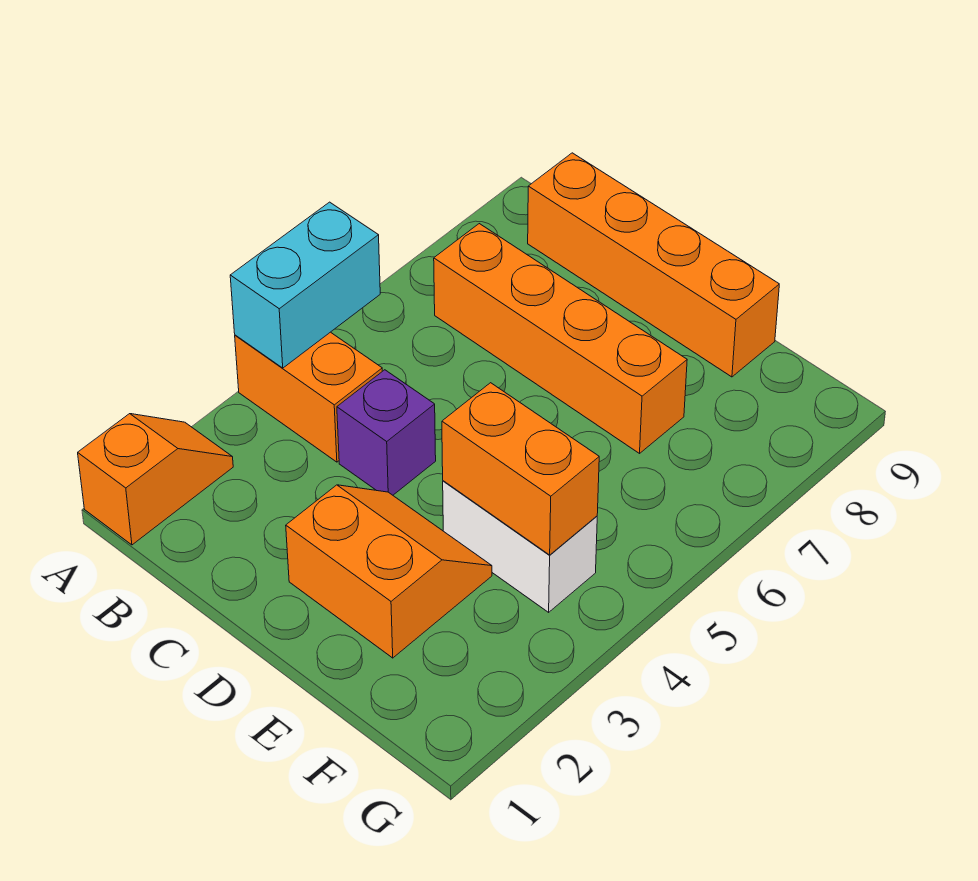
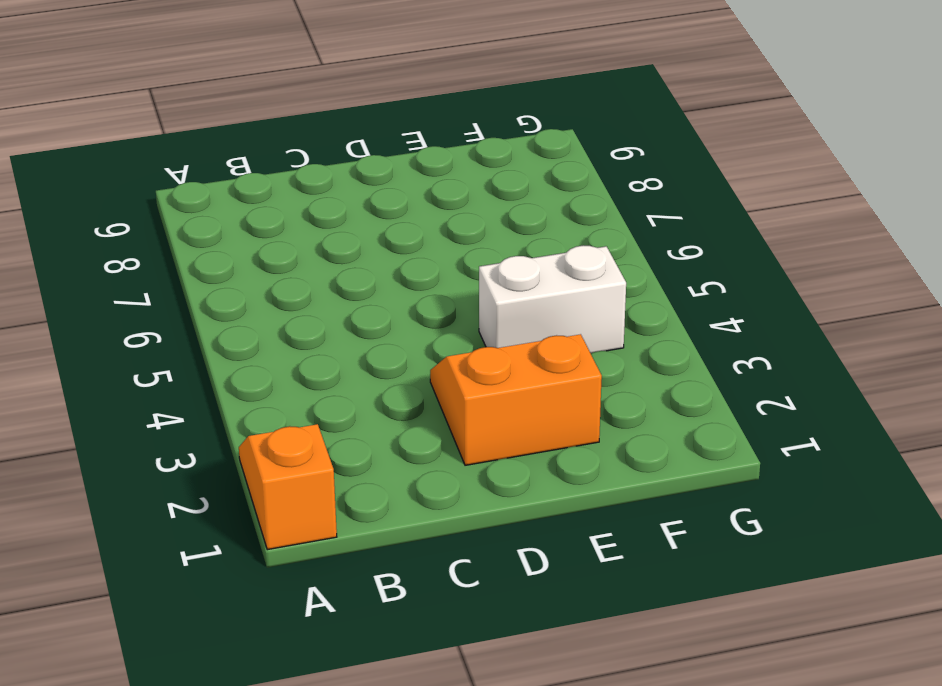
none -> orange 1x2 brick [235,332,382,462]
none -> orange 1x4 brick [434,224,687,453]

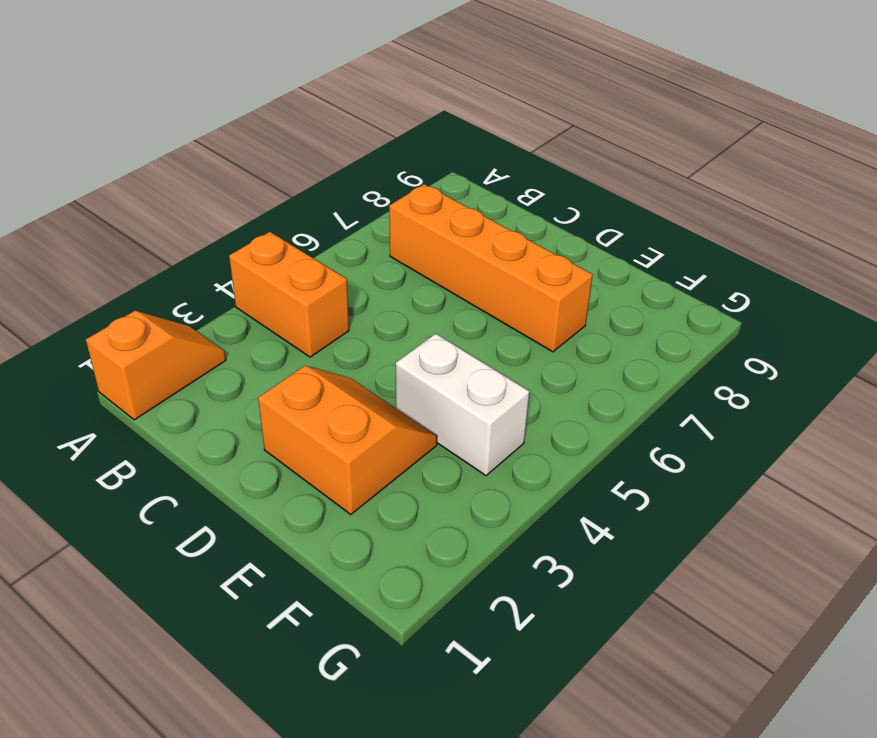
none -> orange 1x4 brick [528,153,779,377]
none -> purple 1x1 brick [337,370,436,495]

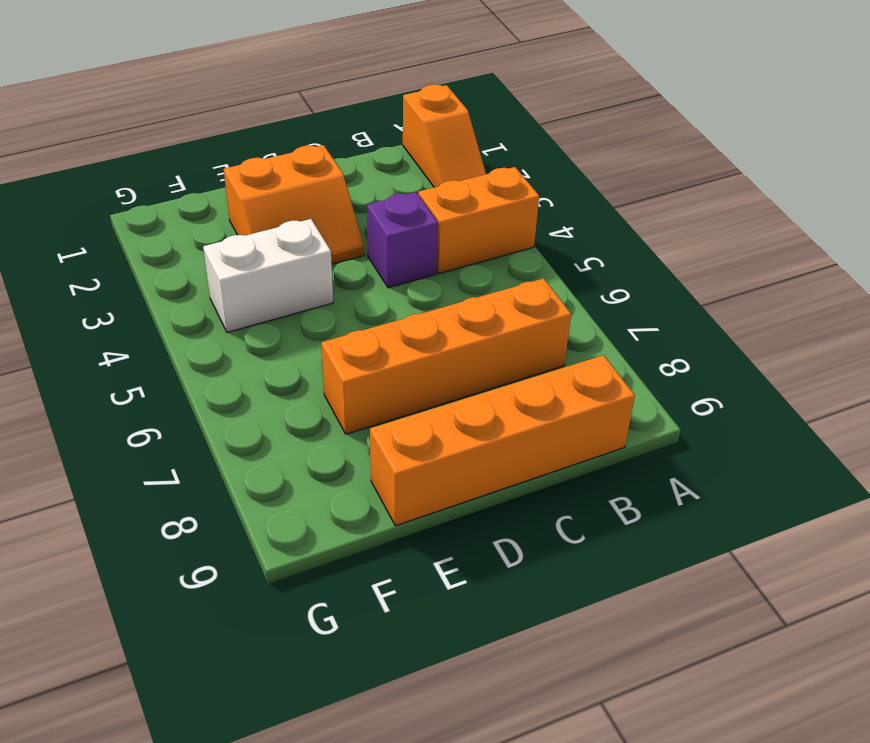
none -> cyan 1x2 brick [230,202,380,368]
none -> orange 1x2 brick [442,383,599,555]

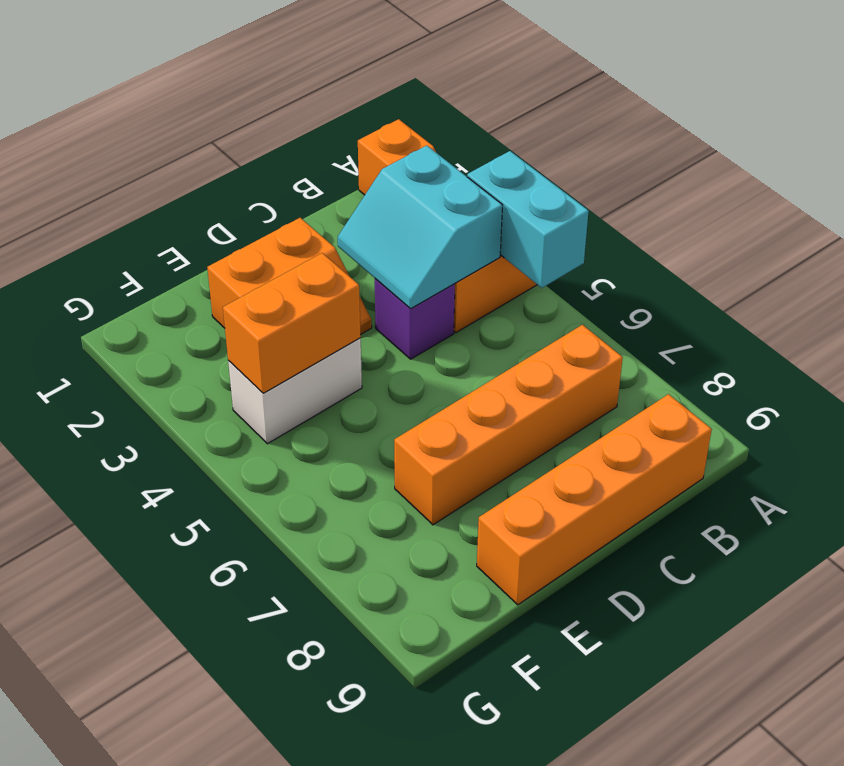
cyan 2x2 slope [338,146,502,309] -> none

